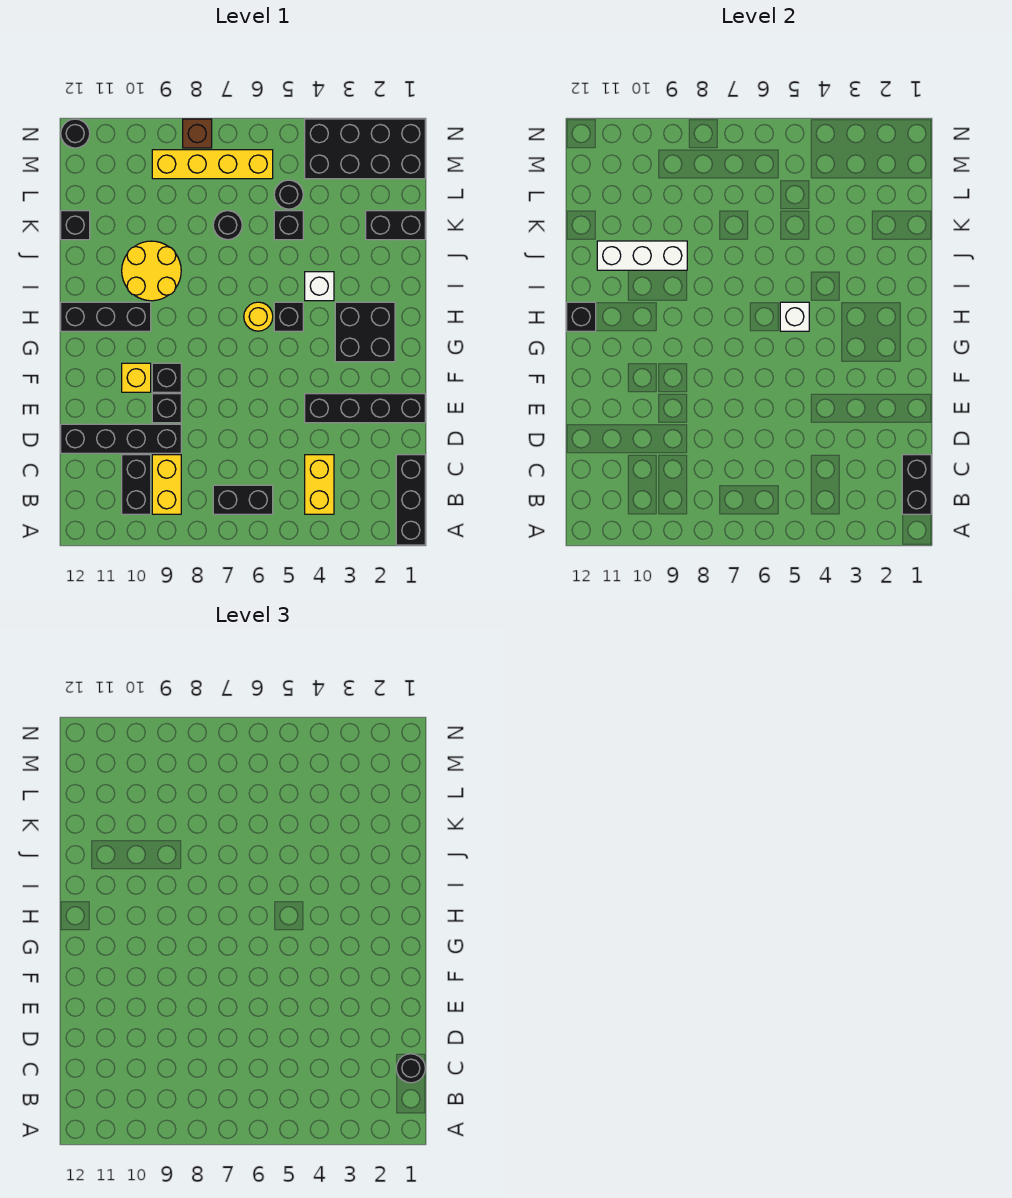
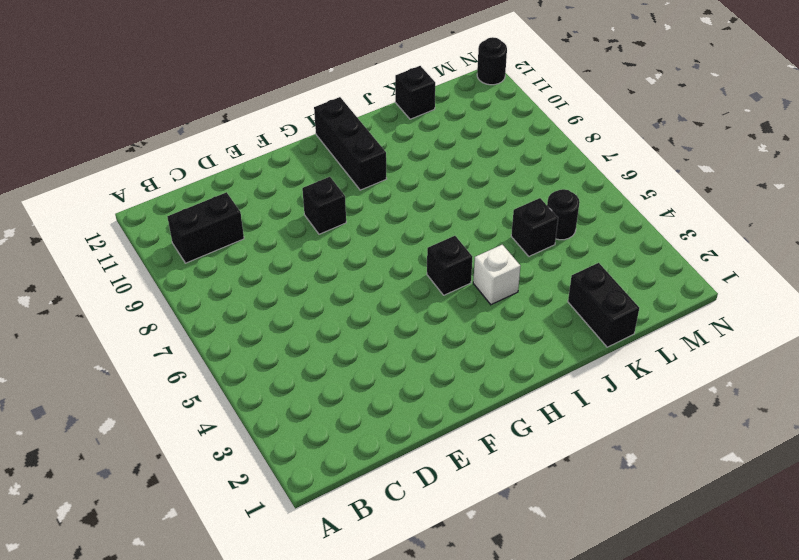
none -> black 1x3 brick [396,455,425,545]
none -> yellow 1x2 brick [305,455,334,514]
none -> black 1x2 brick [213,485,273,514]
none -> yellow 1x2 brick [152,455,181,514]

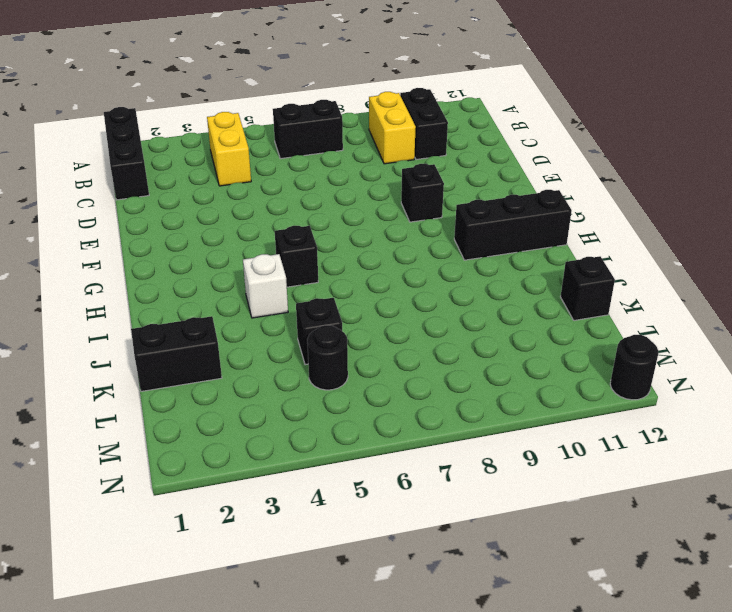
none -> black 1x4 brick [61,424,181,453]
none -> black 1x4 brick [305,394,425,423]
none -> black 1x1 brick [152,394,181,423]
none -> yellow 1x1 brick [122,363,151,392]

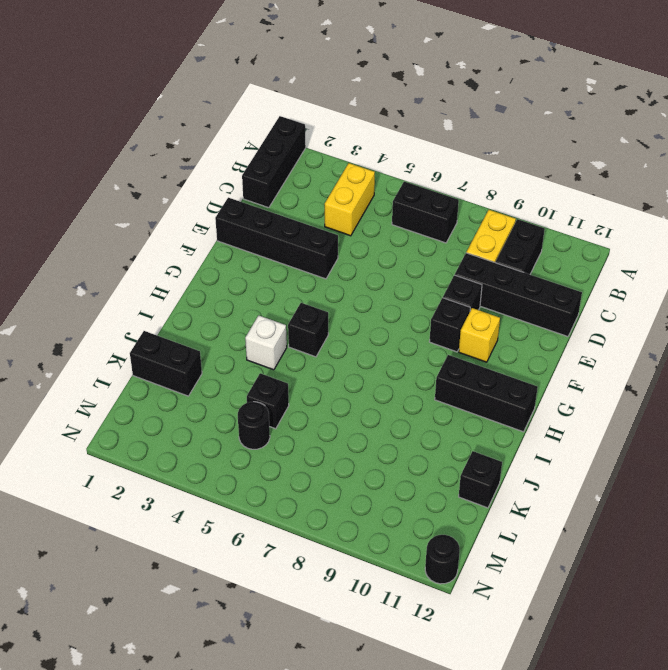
none -> black 2x2 brick [335,302,395,362]
none -> yellow 1x1 round brick [244,302,273,331]
none -> yellow 2x2 round brick [122,241,181,301]
none -> black 1x1 round brick [213,211,242,240]

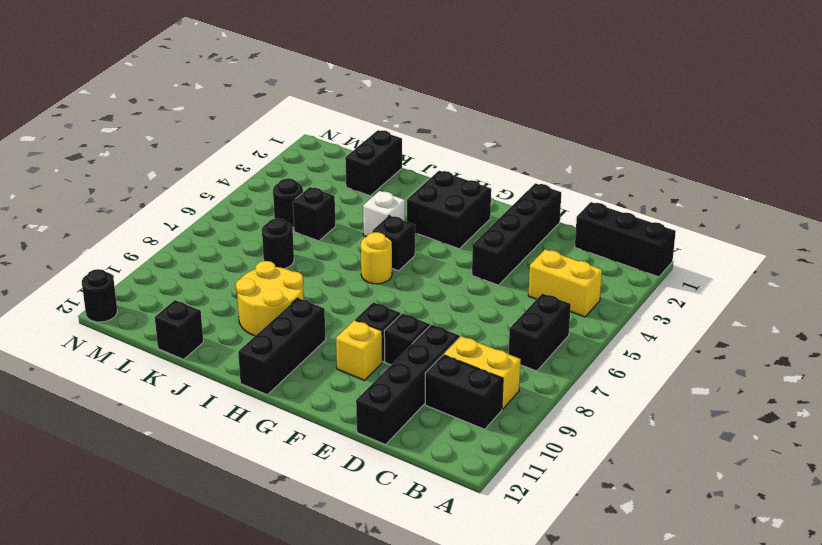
none -> black 2x4 brick [305,119,425,179]
none -> yellow 1x4 brick [152,150,273,179]
none -> brown 1x1 brick [183,119,212,148]
none -> black 1x2 brick [902,455,931,514]

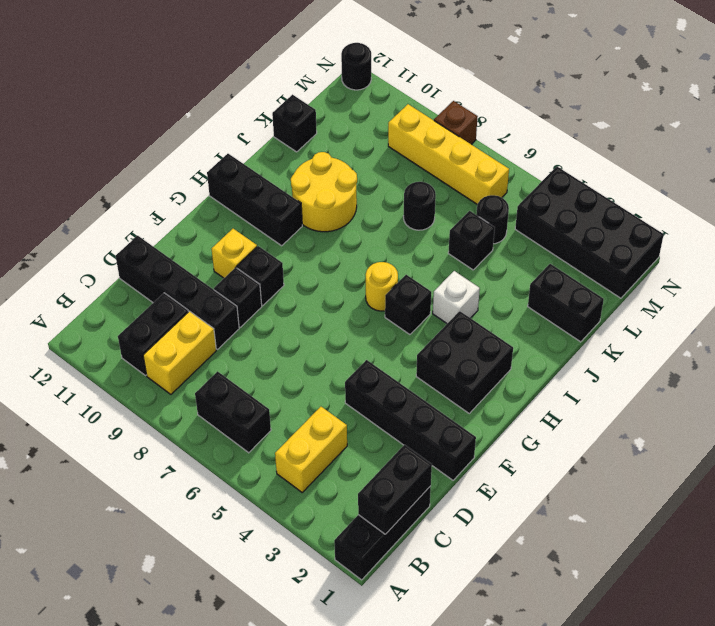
none -> white 1x1 brick [780,302,809,331]
none -> black 1x1 brick [567,302,596,331]
none -> white 1x3 brick [597,241,687,270]
none -> black 1x1 round brick [396,1054,425,1083]

